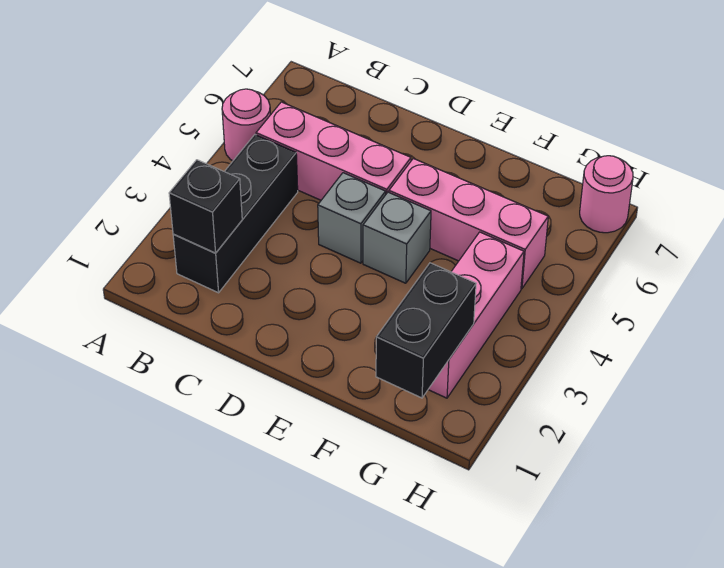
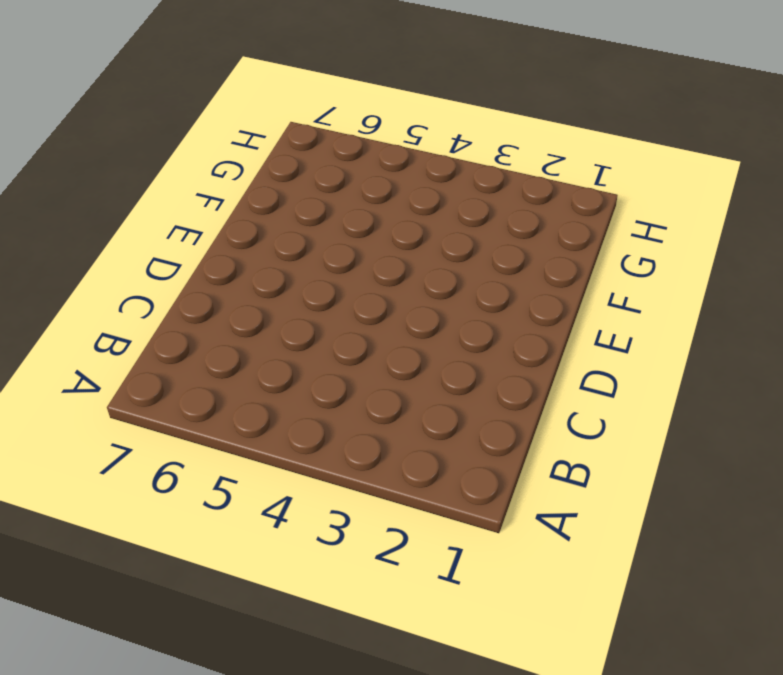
none -> pink 1x1 round brick [222,89,270,161]
none -> black 1x3 brick [173,135,298,293]

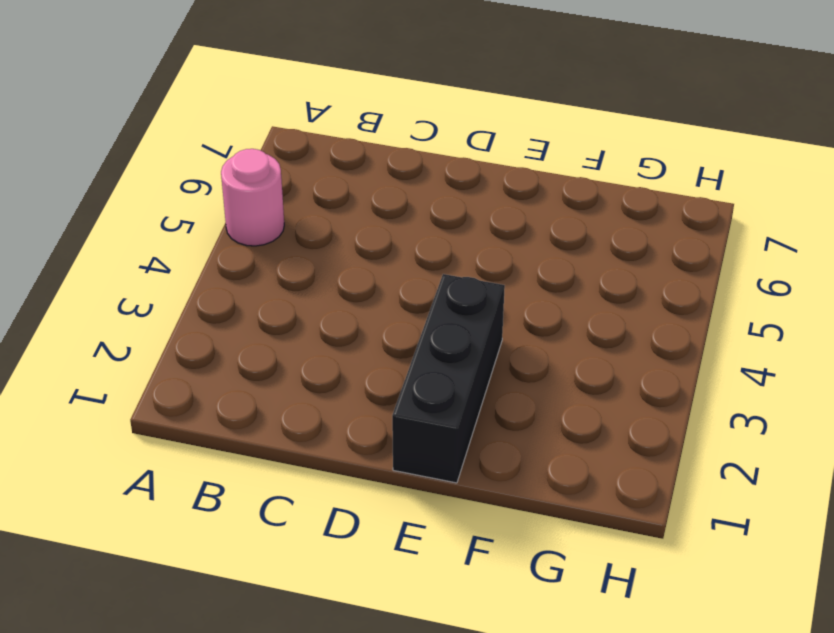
black 1x3 brick [392,274,505,483] -> black 1x3 brick moved to [173,135,298,293]
none -> pink 1x3 brick [256,102,411,200]
none -> grey 1x1 brick [318,173,386,263]

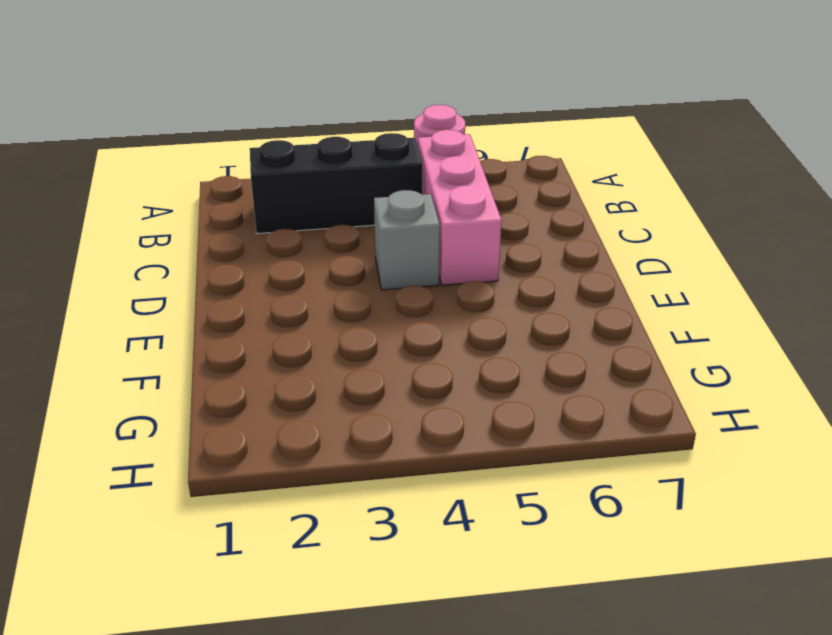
none -> grey 1x1 brick [363,192,431,283]
none -> pink 1x3 brick [389,158,548,289]

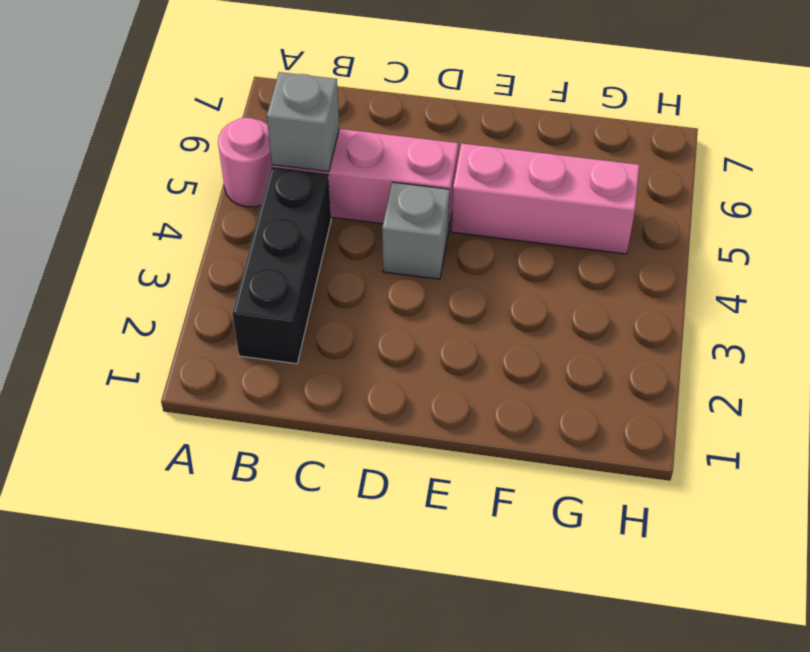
grey 1x1 brick [267,72,339,172] -> grey 1x1 brick moved to [363,192,431,283]
none -> pink 1x3 brick [428,232,524,398]
none -> pink 1x1 round brick [580,156,633,233]

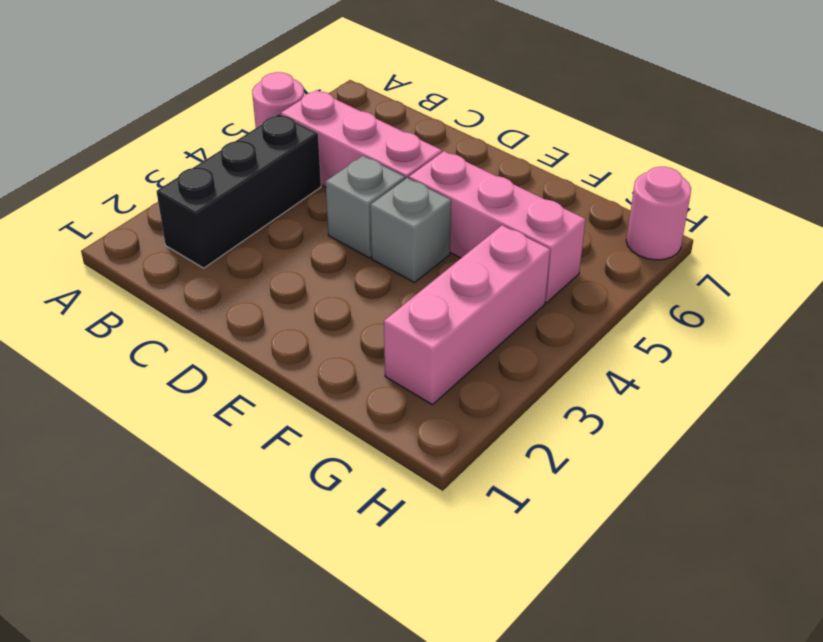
none -> black 1x1 brick [169,160,242,253]
none -> black 1x2 brick [376,263,476,398]

